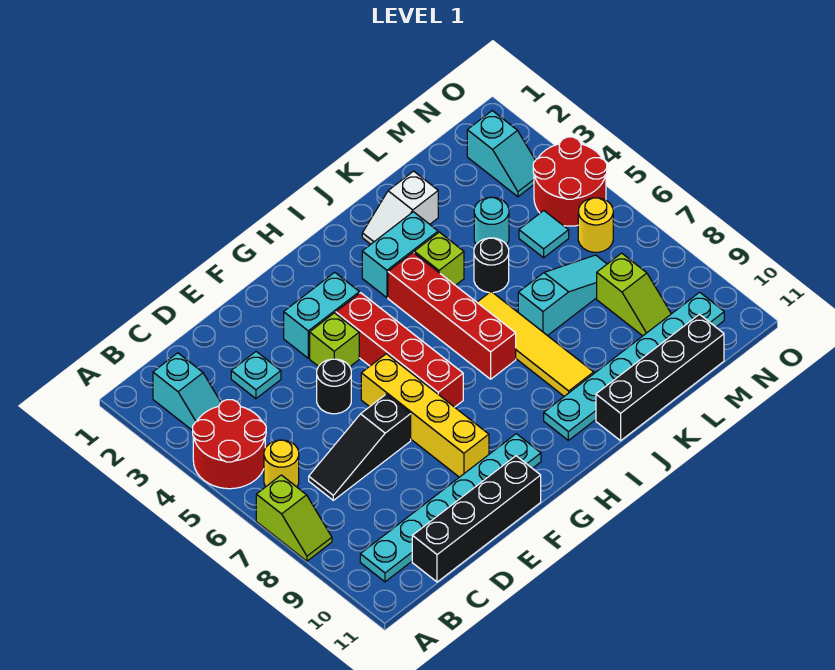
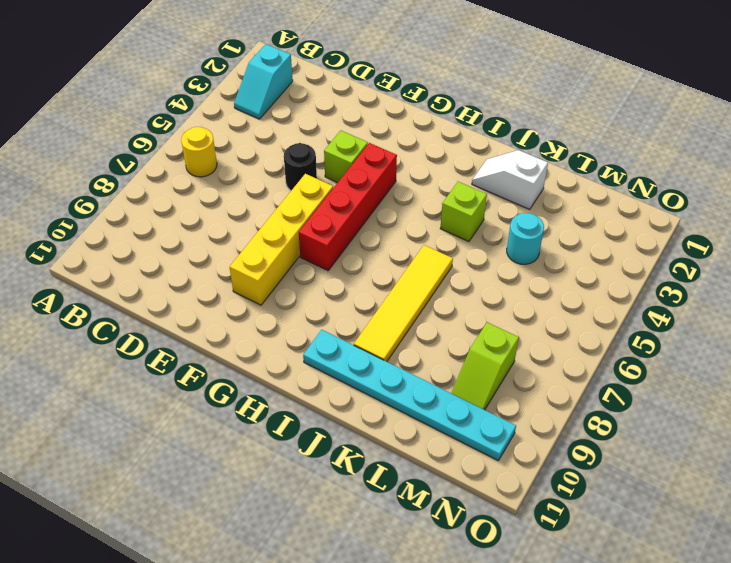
none -> red 2x2 round brick [193,400,266,489]
none -> lime 1x2 slope [256,475,332,561]
none -> cyan 1x6 plate [360,434,541,582]

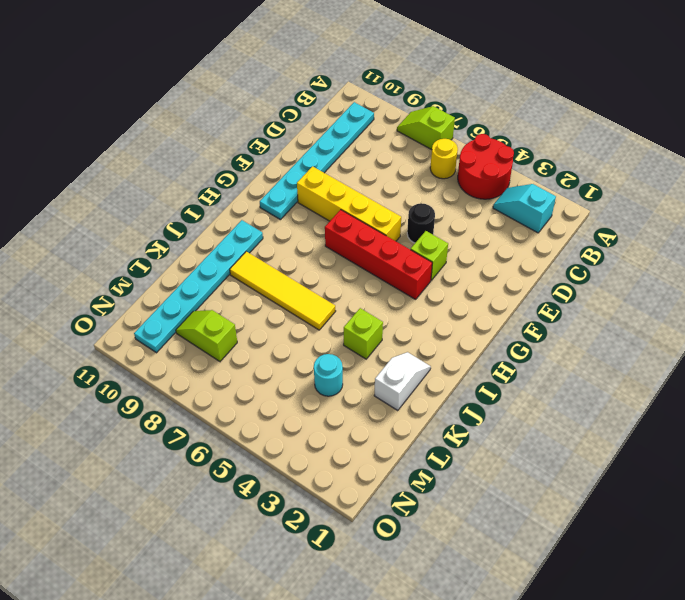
none -> black 1x3 slope [309,394,411,500]
none -> black 1x4 brick [412,456,541,582]
none -> cyan 1x1 plate [231,352,281,399]

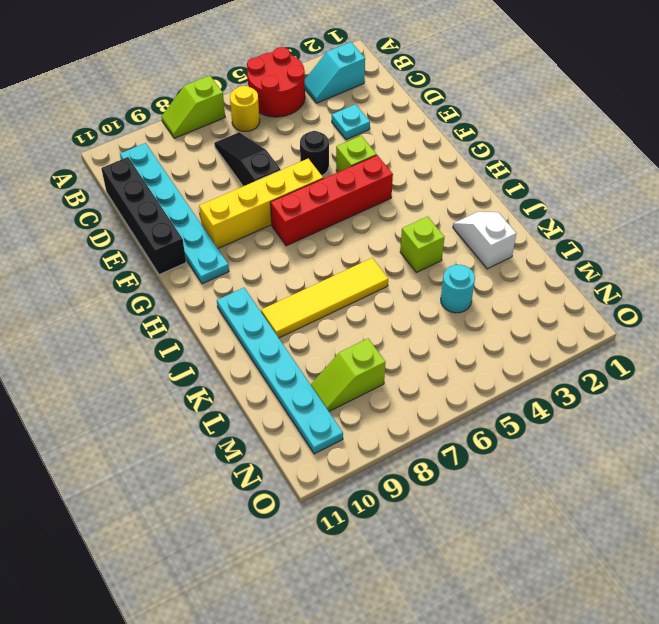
none -> cyan 1x2 brick [284,272,359,358]
none -> cyan 1x2 brick [362,212,438,298]
none -> red 1x4 brick [388,253,516,379]

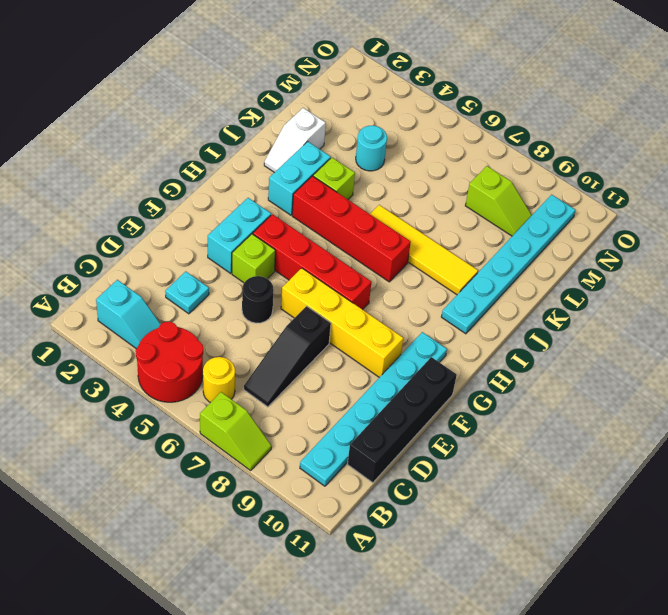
none -> black 1x4 brick [596,314,724,441]
none -> black 1x1 round brick [474,238,509,293]
none -> cyan 1x3 slope [518,255,607,336]

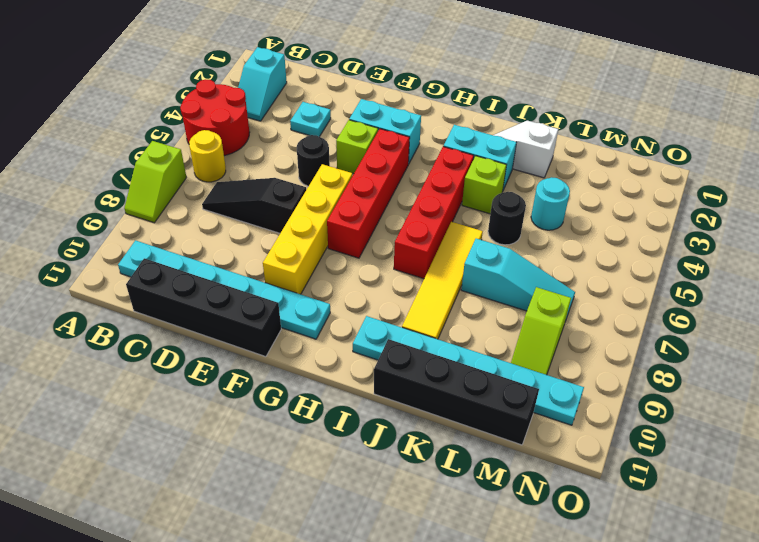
none -> cyan 1x1 tile [519,211,569,258]
none -> cyan 1x2 slope [467,111,535,197]
none -> red 2x2 round brick [533,137,607,226]

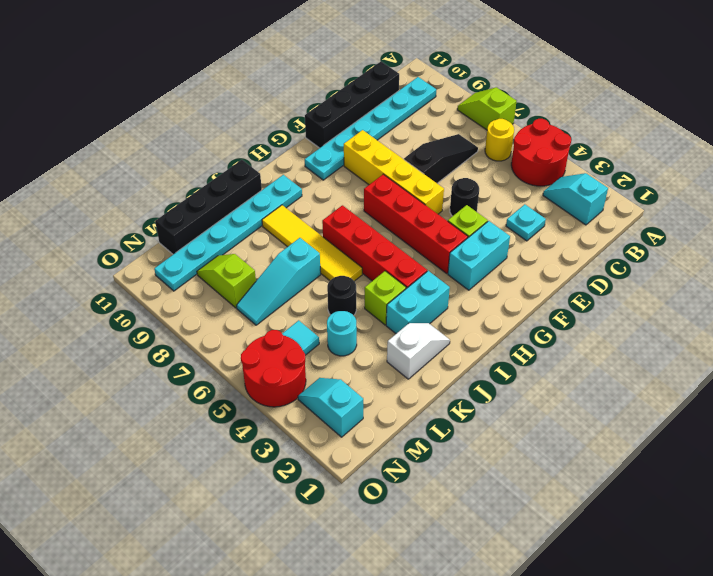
none -> yellow 1x1 round brick [578,198,613,252]

